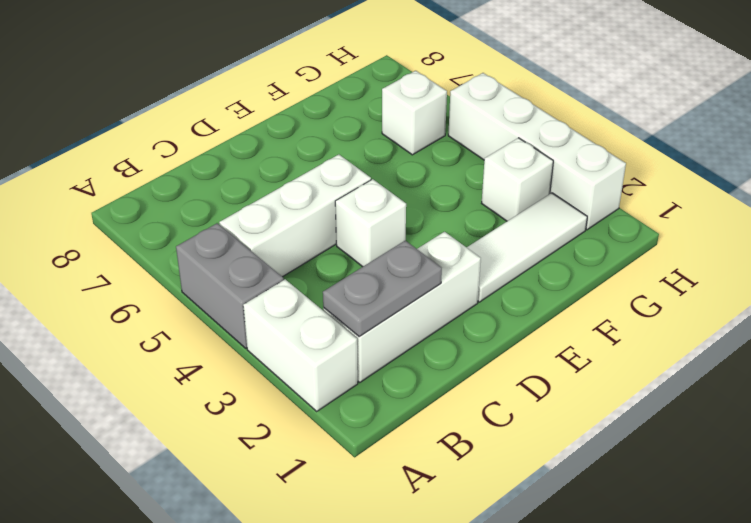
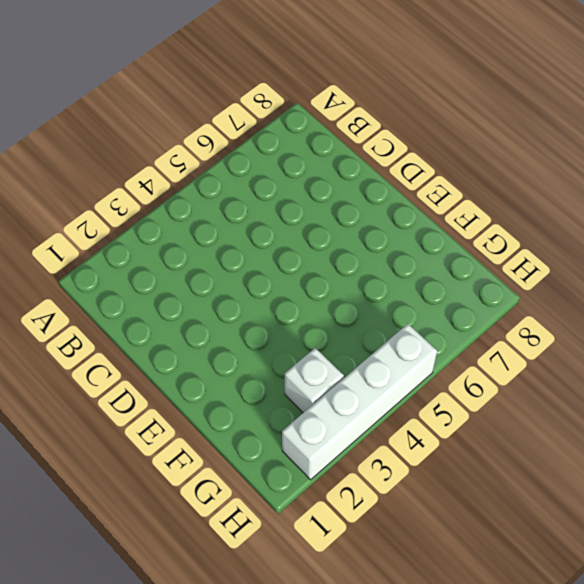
none -> white 1x2 brick [243,279,358,411]
none -> grey 1x2 brick [176,223,284,348]

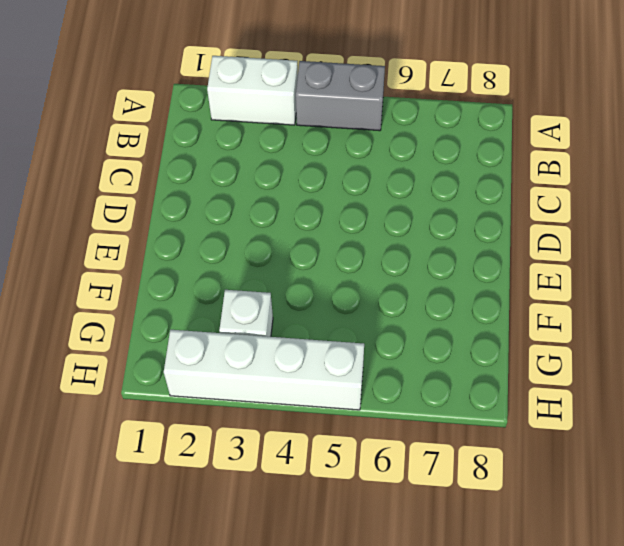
none -> white 1x3 brick [323,232,481,382]
none -> white 1x3 brick [219,154,371,277]

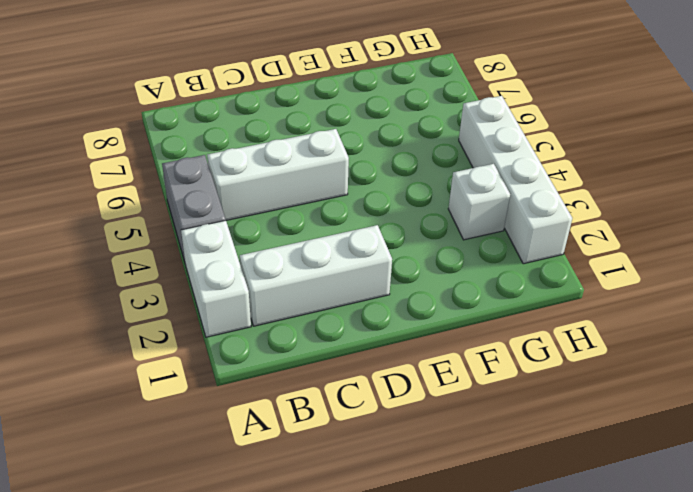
none -> white 1x1 brick [335,179,406,267]
none -> white 1x3 tile [467,193,587,302]

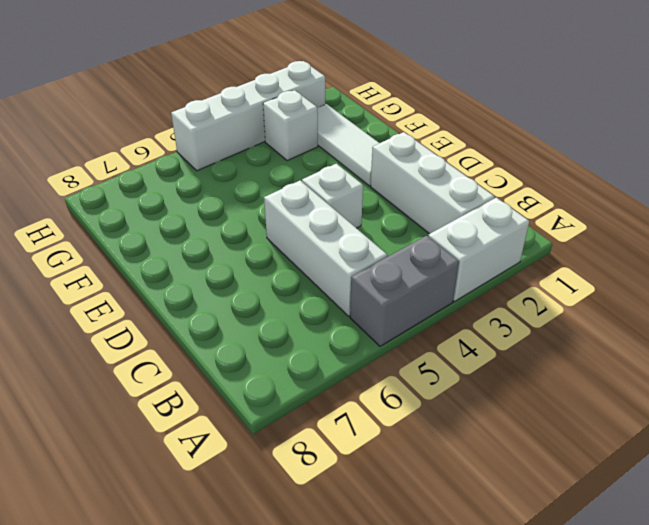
none -> white 1x1 brick [382,71,447,155]
none -> grey 1x2 plate [323,240,442,337]

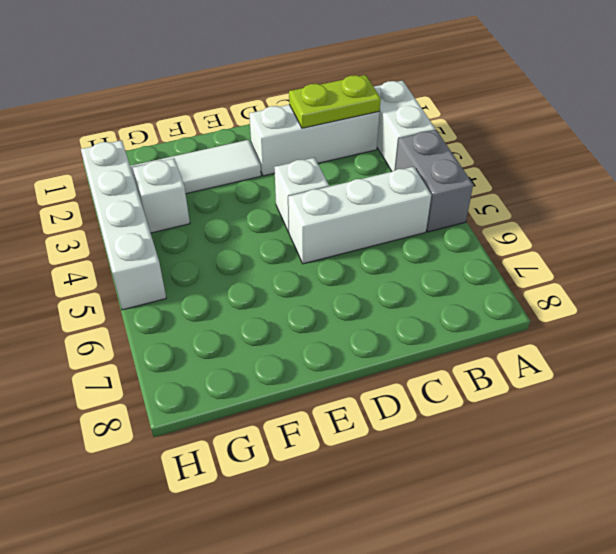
lime 1x2 plate [289,75,381,128] -> grey 1x2 plate [323,240,442,337]
none -> white 1x1 brick [382,71,447,155]

